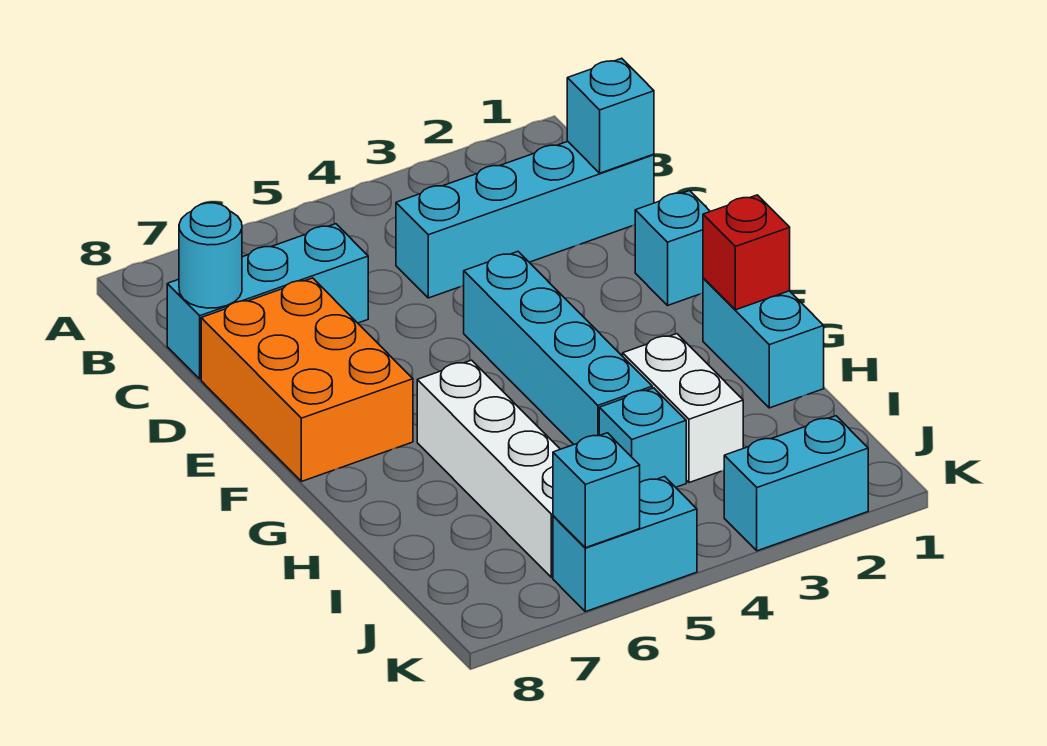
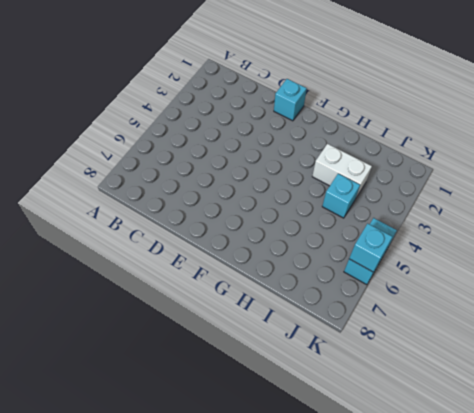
none -> cyan 1x4 brick [396,142,654,298]
none -> cyan 1x3 brick [167,224,368,379]
none -> orange 2x3 brick [201,278,413,481]

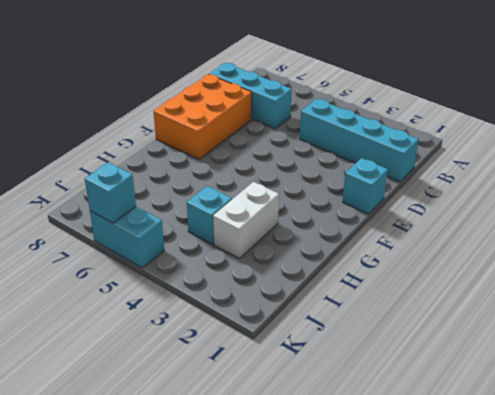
none -> cyan 1x4 brick [464,252,652,444]
none -> cyan 1x2 brick [703,278,824,408]
none -> white 1x4 brick [417,360,560,578]

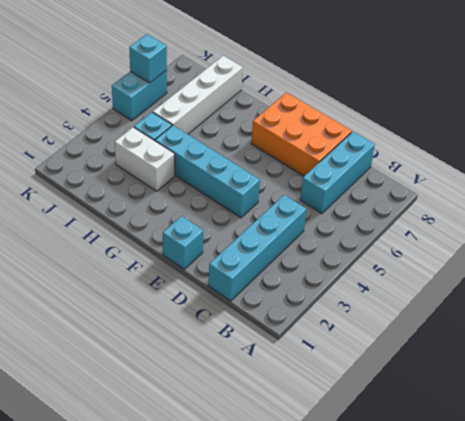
white 1x4 brick [153,56,243,134] -> white 1x4 brick turned to [417,360,560,578]
none -> cyan 1x2 brick [703,278,824,408]
none -> cyan 1x2 brick [724,416,868,551]
none -> cyan 1x1 brick [567,58,654,173]

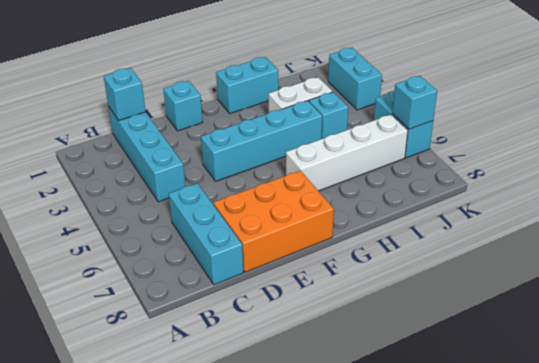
none -> cyan 1x1 round brick [179,203,242,308]
none -> red 1x1 brick [703,195,790,310]

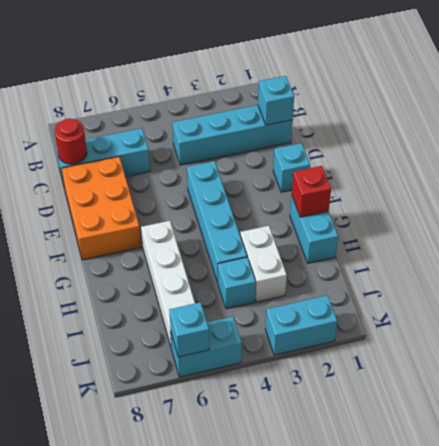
red 1x1 round brick [55,119,87,164] -> cyan 1x1 round brick [179,203,242,308]

